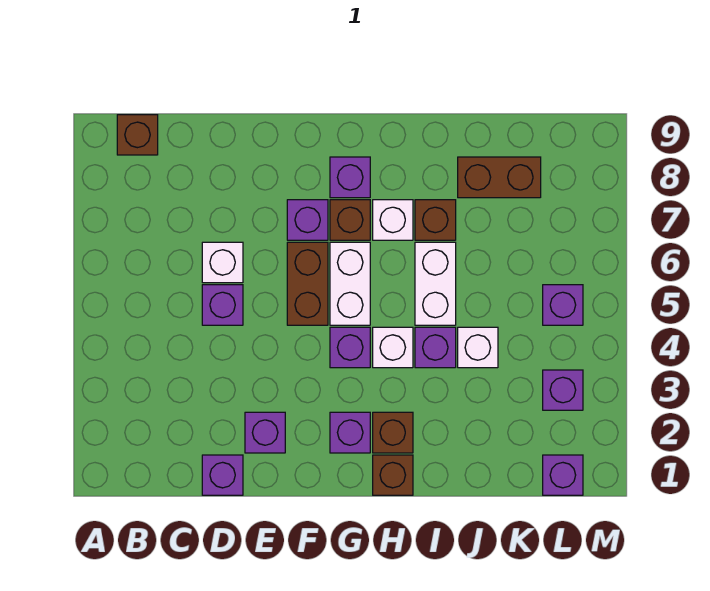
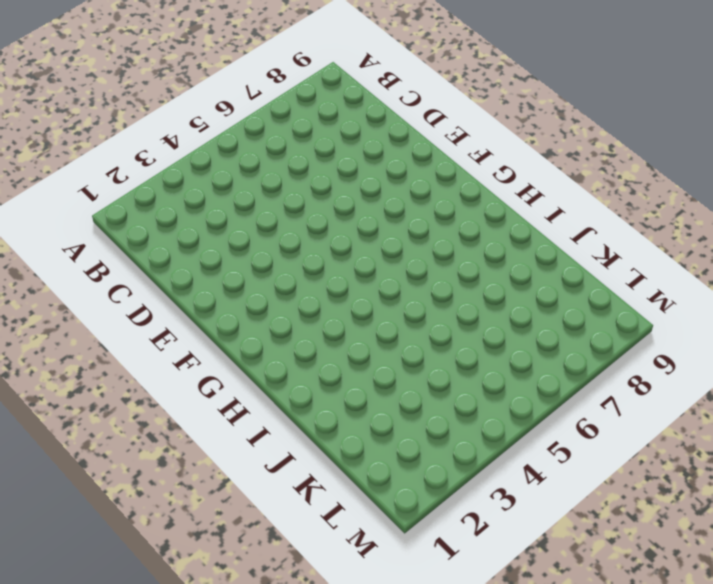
none -> brown 1x1 brick [117,115,158,155]
none -> purple 1x1 brick [202,455,243,495]
none -> purple 1x1 brick [202,285,243,325]

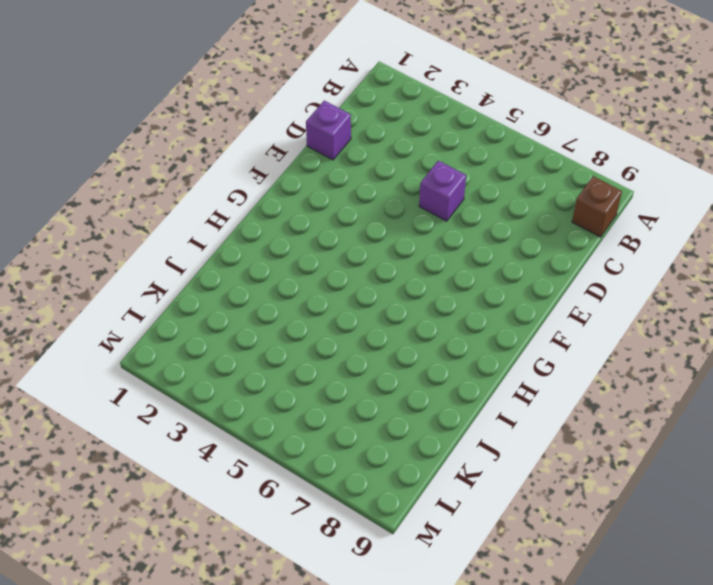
none -> white 1x1 brick [202,242,243,283]
none -> purple 1x1 brick [245,412,285,453]
none -> brown 1x2 brick [287,242,328,325]

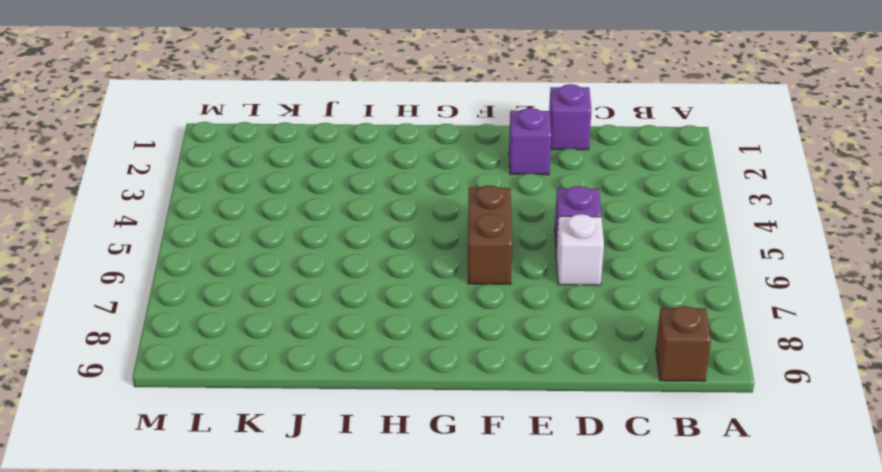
none -> purple 1x1 brick [287,200,328,240]
none -> purple 1x1 brick [330,412,370,453]
none -> purple 1x1 brick [330,327,370,368]

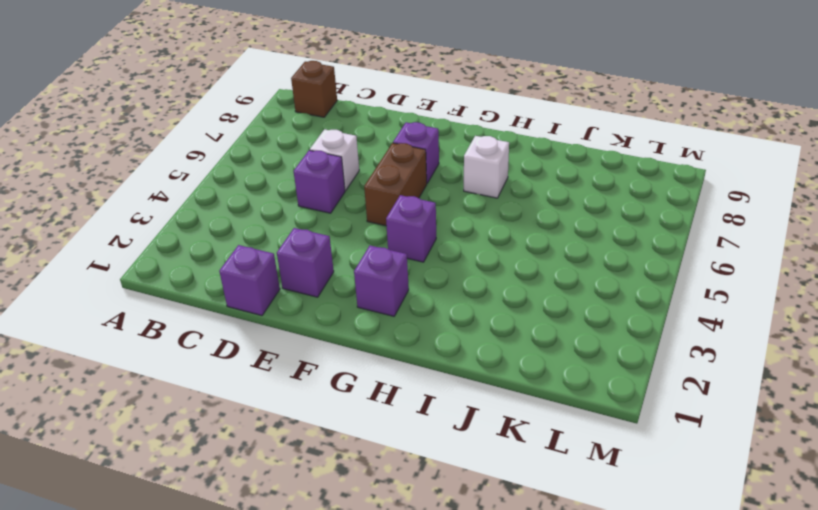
none -> white 1x2 brick [330,242,370,325]
none -> brown 1x1 brick [330,200,370,240]
none -> purple 1x1 brick [330,157,370,198]

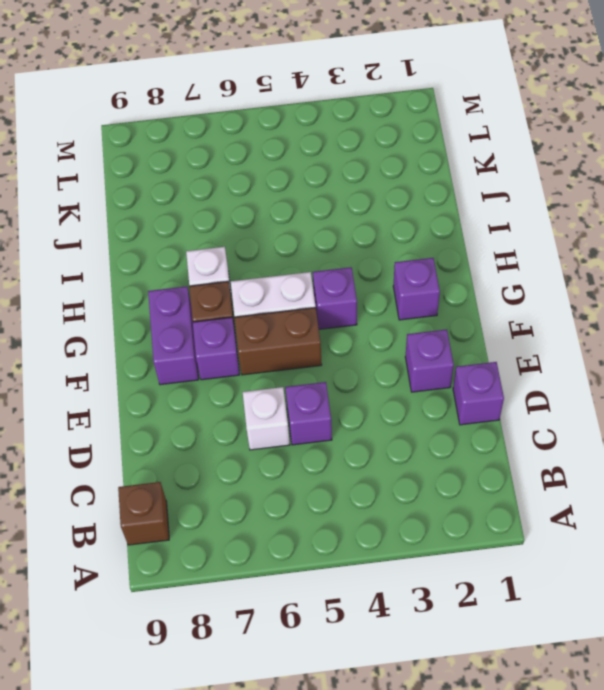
purple 1x2 brick [148,286,199,385] -> purple 1x1 brick [330,157,370,198]
none -> brown 1x1 brick [373,455,413,495]
none -> brown 1x1 brick [373,412,413,453]
none -> white 1x1 brick [373,327,413,368]

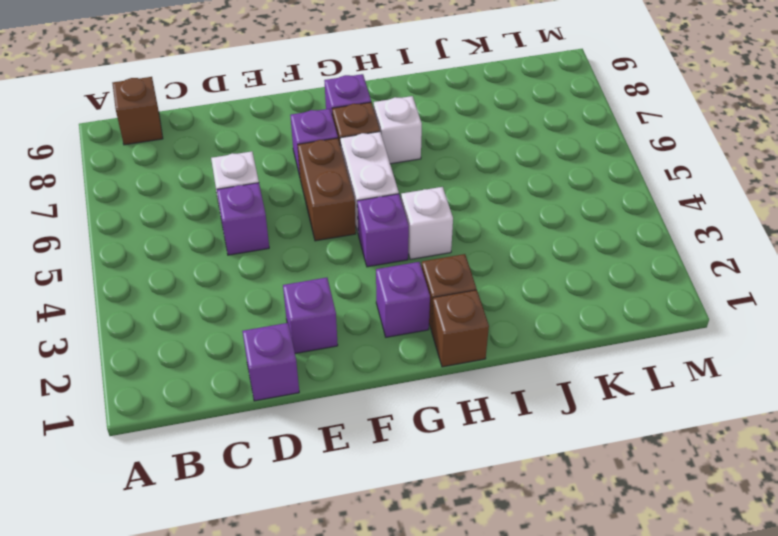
none -> purple 1x1 brick [415,327,456,368]
none -> white 1x2 brick [415,242,456,325]
none -> brown 1x1 brick [415,200,456,240]

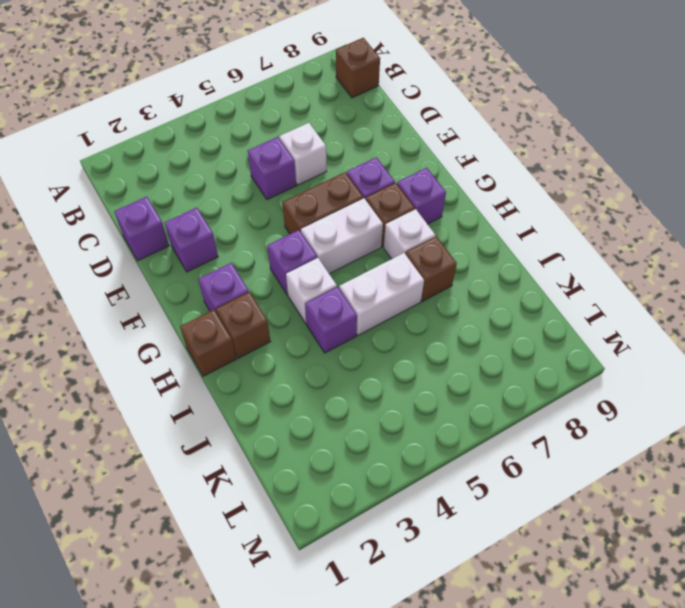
none -> white 1x1 brick [458,327,498,368]
none -> brown 1x2 brick [458,157,541,198]
none -> purple 1x1 brick [543,455,583,495]

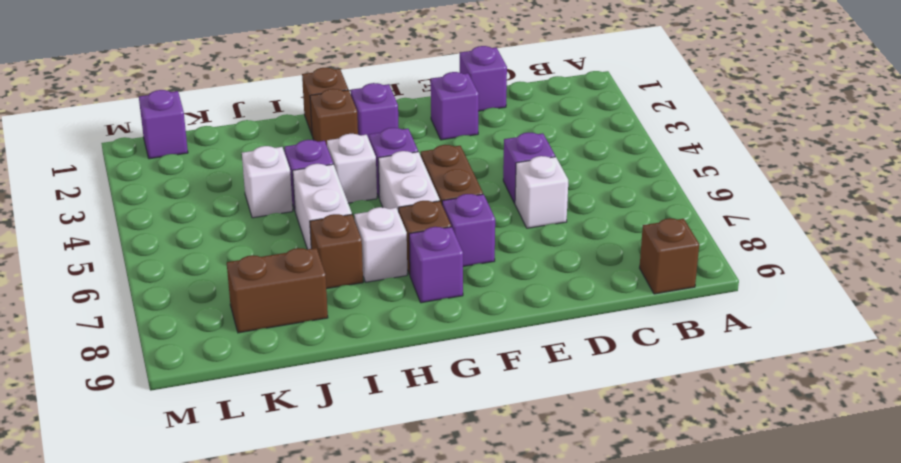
none -> purple 1x1 brick [543,370,583,410]
none -> purple 1x1 brick [543,285,583,325]

